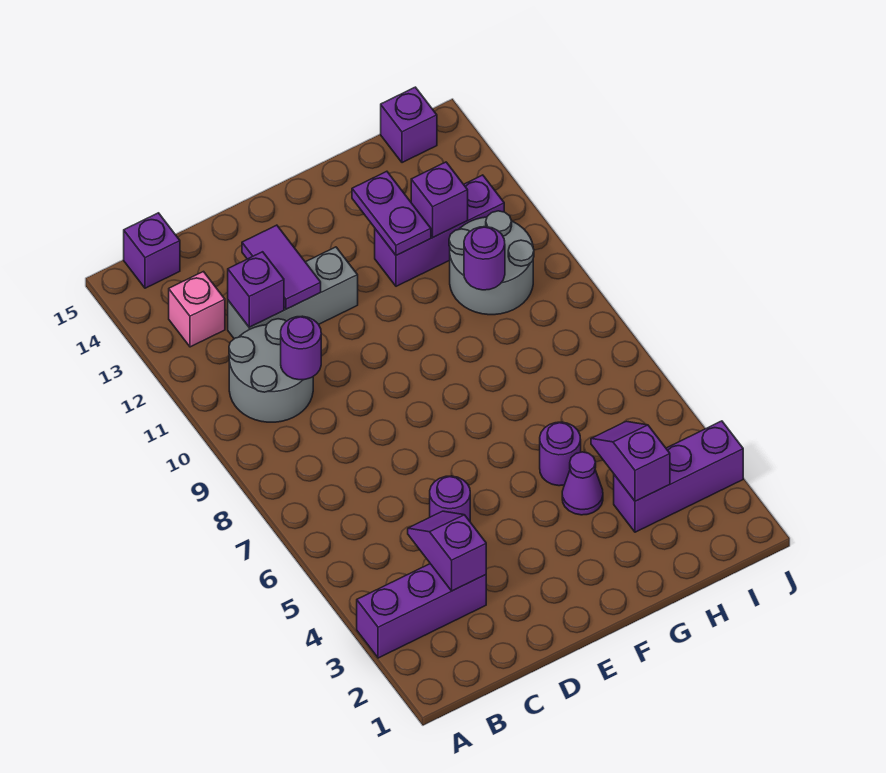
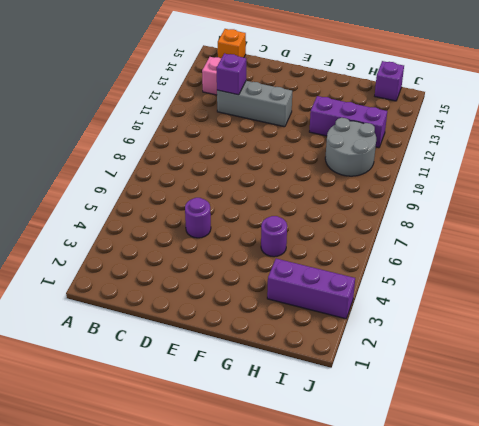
orange 1x1 brick [218,29,246,58] -> purple 1x1 brick [124,213,180,288]
none -> purple 1x3 brick [357,564,486,658]
none -> grey 2x2 round brick [229,319,313,422]
none -> purple 1x1 cone [562,452,603,515]

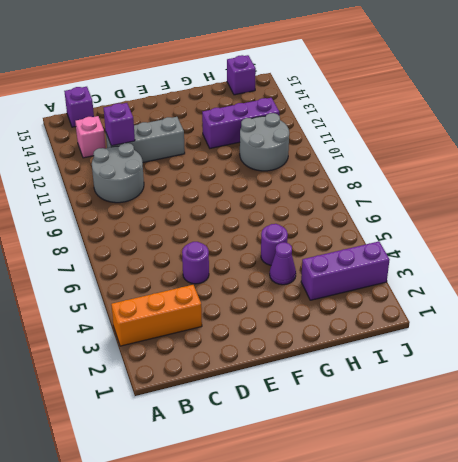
orange 1x3 brick [111,285,202,346] -> purple 1x3 brick [357,564,486,658]
none -> purple 1x2 slope [408,511,486,591]
none -> purple 1x1 round brick [281,316,321,380]
none -> purple 1x2 tile [242,225,321,309]

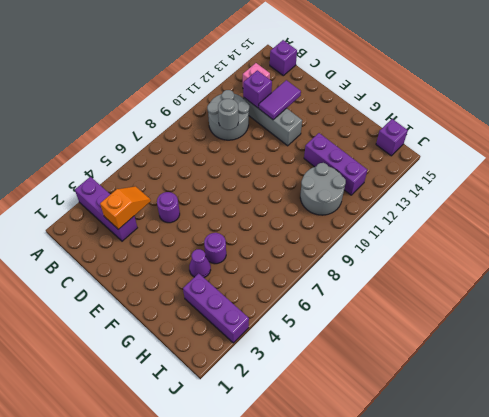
orange 1x2 slope [100,186,151,229] -> purple 1x2 slope [408,511,486,591]
grey 1x1 round brick [218,99,239,130] -> purple 1x1 round brick [281,316,321,380]
none -> purple 1x2 plate [352,171,431,255]
none -> purple 1x2 slope [591,421,670,501]
none -> purple 1x1 round brick [464,227,505,290]

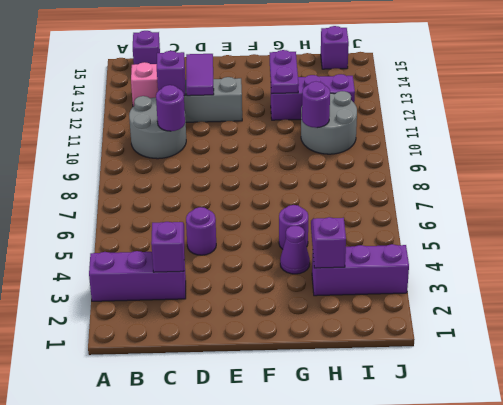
none -> purple 1x1 brick [411,162,468,237]

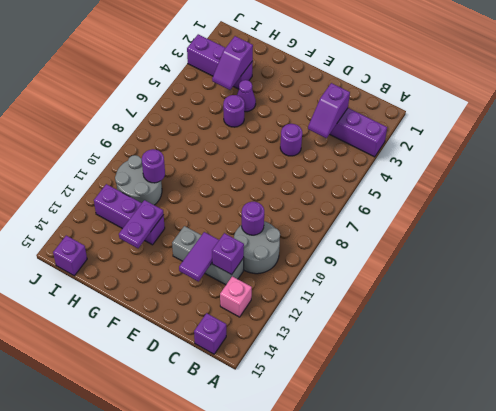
none -> purple 1x1 brick [411,162,468,237]

